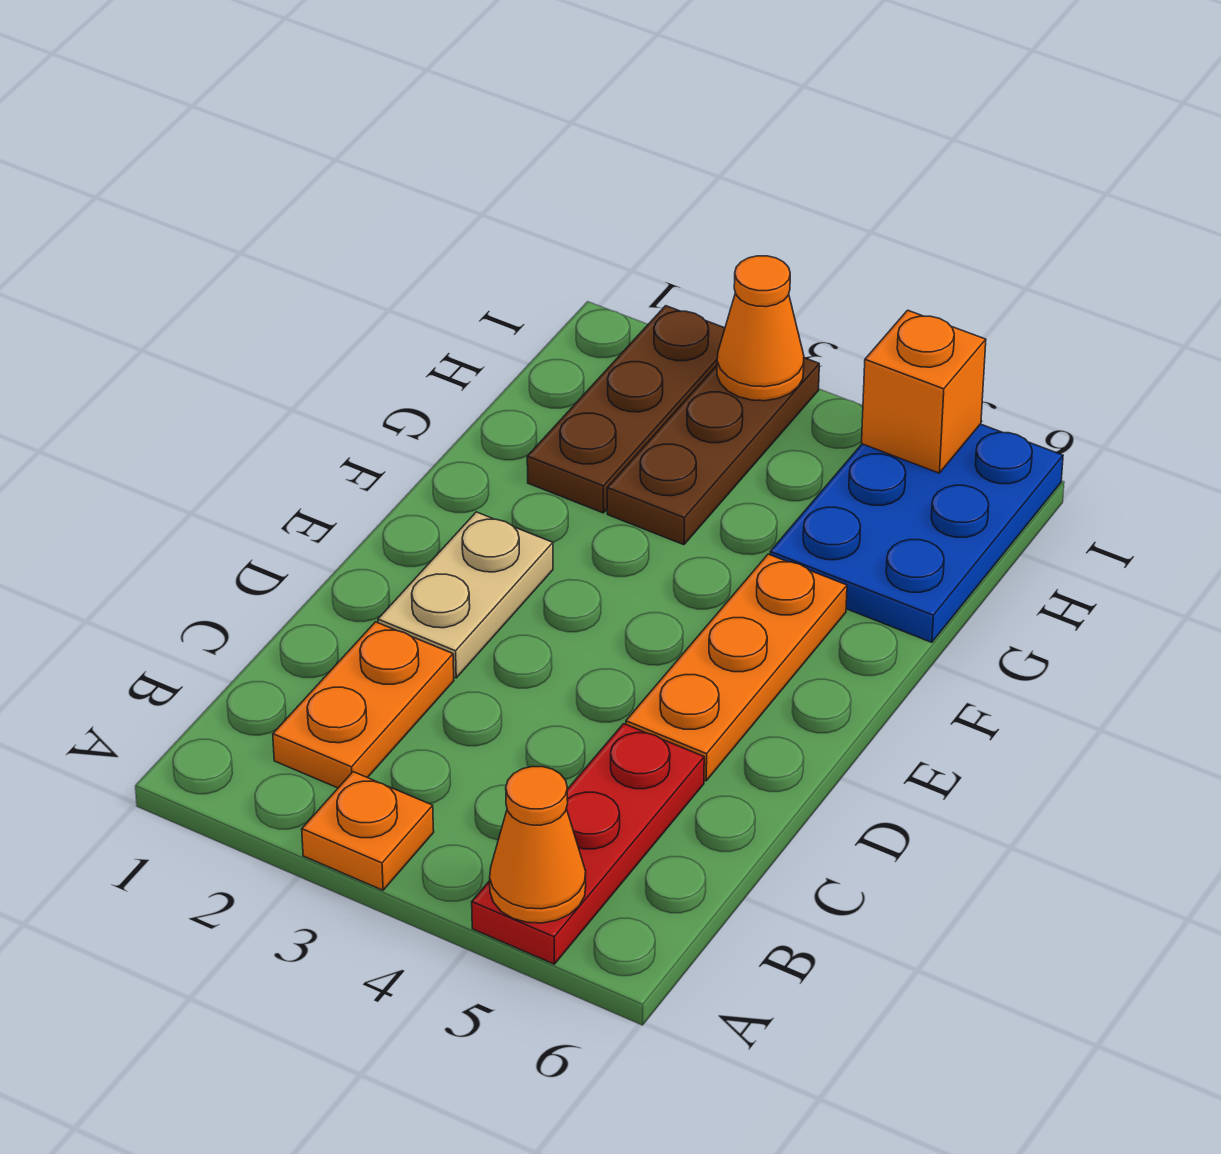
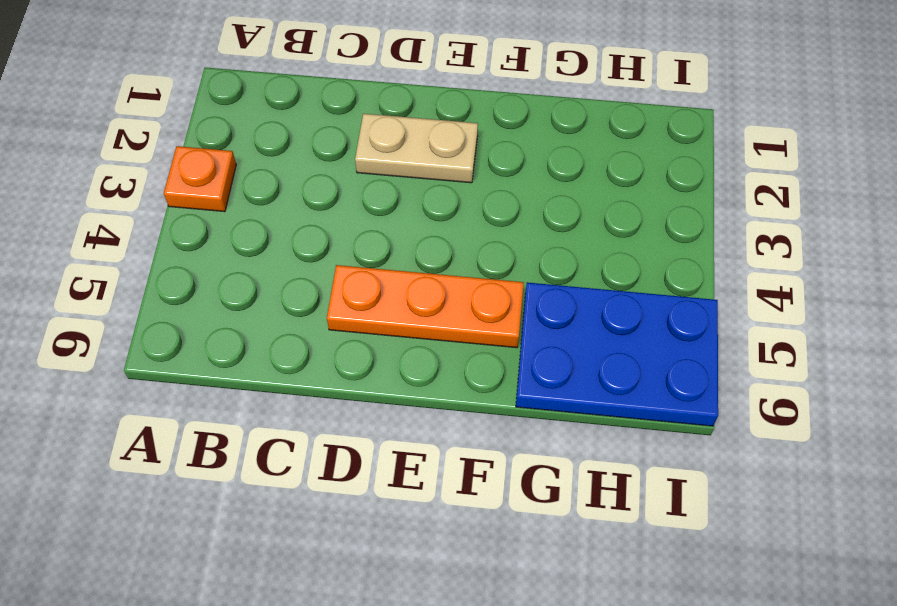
none -> red 1x3 plate [472,724,704,964]
none -> orange 1x2 plate [273,622,454,788]

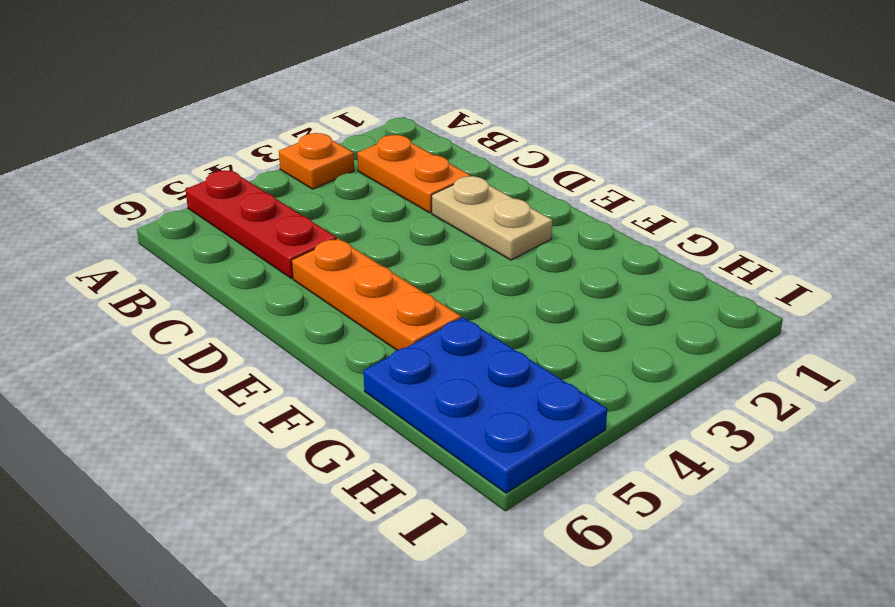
none -> brown 1x3 plate [527,306,725,513]
none -> brown 1x3 plate [607,358,819,545]

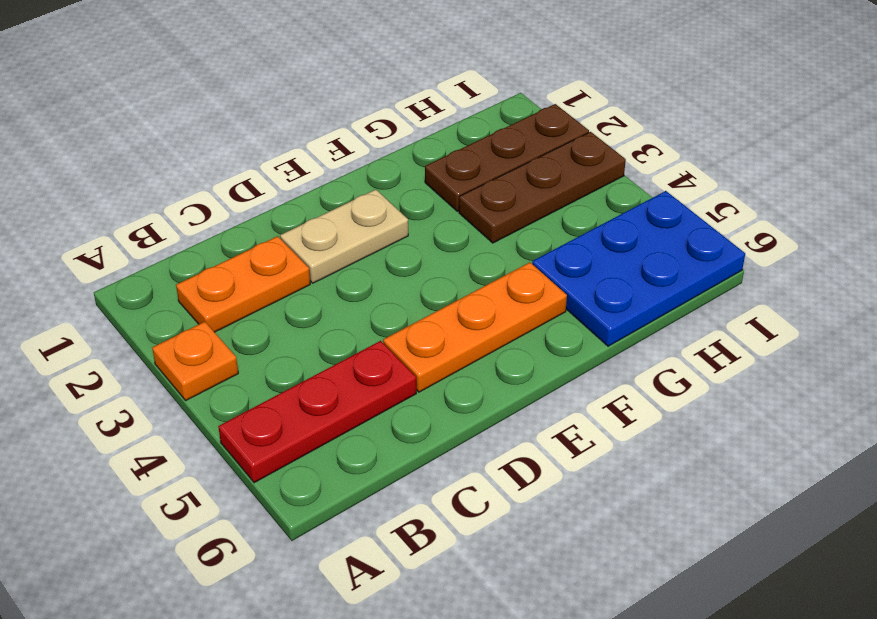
none -> orange 1x1 cone [490,767,586,923]
none -> orange 1x1 cone [717,256,804,401]

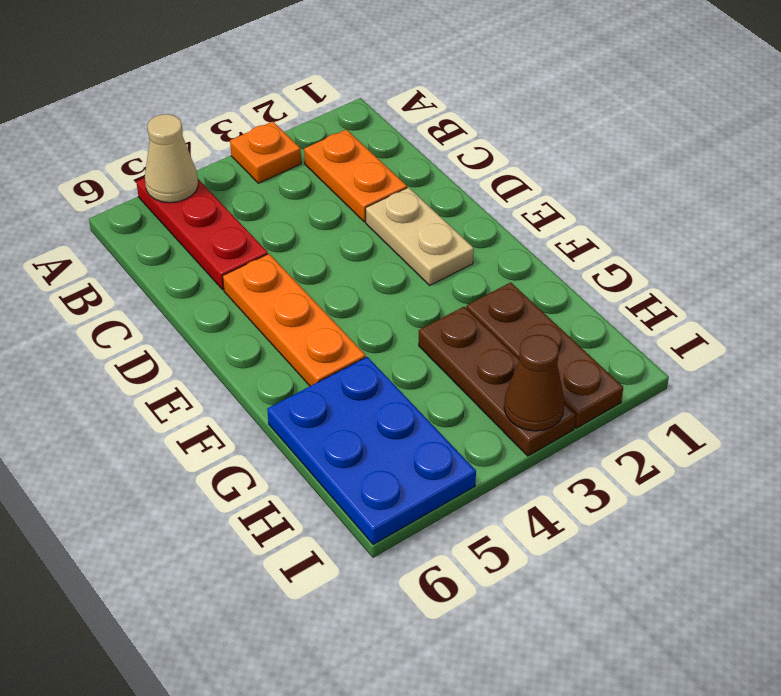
tan 1x1 cone [145,114,198,203] -> orange 1x1 cone [490,767,586,923]
brown 1x1 cone [504,335,565,431] -> orange 1x1 cone [717,256,804,401]
none -> orange 1x1 brick [862,310,986,473]

